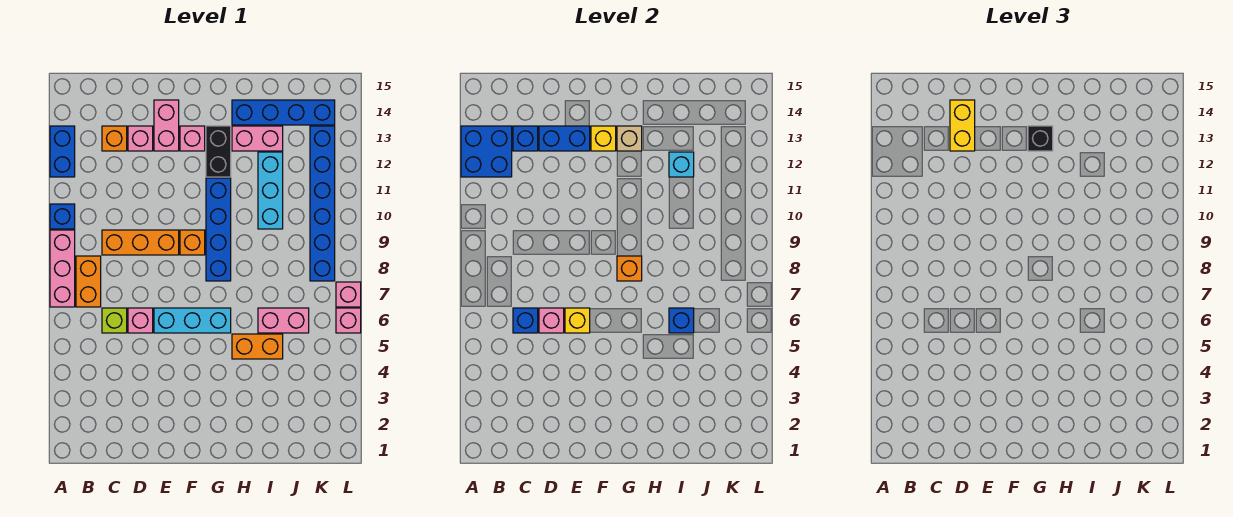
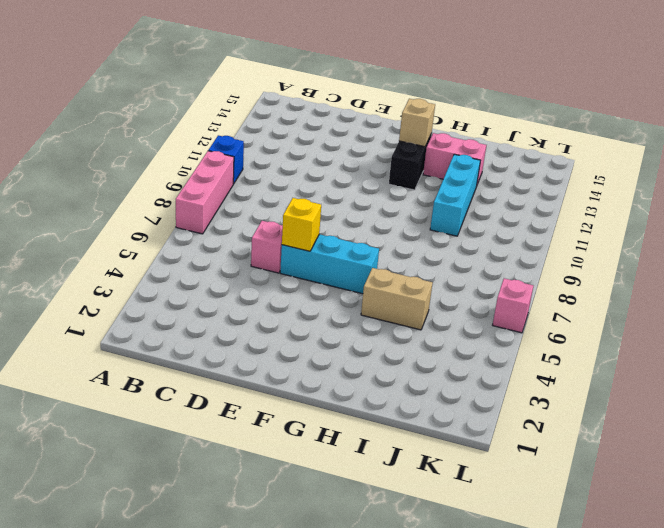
tan 1x2 brick [361,268,433,330] -> orange 1x2 brick [232,334,283,359]
none -> blue 1x2 brick [50,126,75,177]
none -> orange 1x2 brick [76,256,101,307]
none -> lime 1x1 brick [102,308,127,333]
none -> orange 1x3 brick [102,230,179,255]

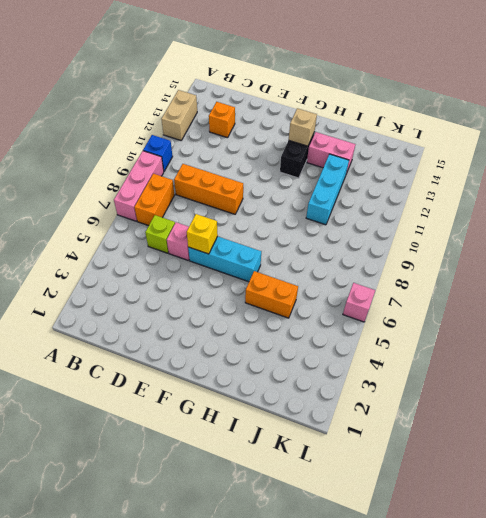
tan 1x2 brick [161,90,197,140] -> blue 1x2 brick [50,126,75,177]
none -> pink 1x1 brick [128,126,153,151]
none -> pink 1x2 brick [154,100,179,151]
none -> orange 1x1 brick [180,230,205,255]
none -> pink 1x1 brick [180,126,205,151]

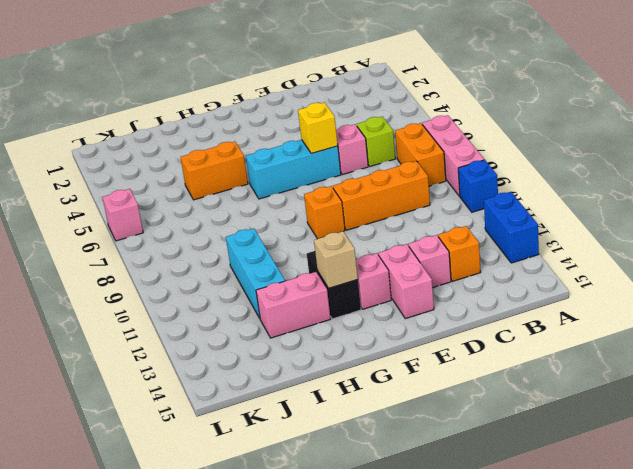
none -> blue 1x4 brick [206,178,231,281]
none -> blue 1x4 brick [232,100,335,125]
none -> pink 1x2 brick [258,308,309,333]
none -> blue 1x6 brick [310,126,335,281]

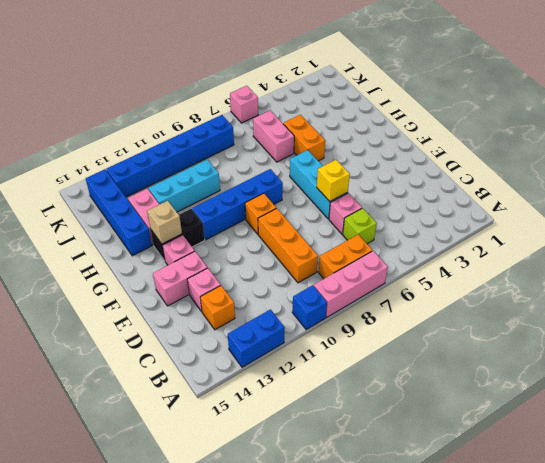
none -> pink 1x1 brick [336,282,361,307]
none -> blue 2x2 brick [461,126,512,177]
none -> blue 1x1 brick [513,308,538,333]
none -> blue 1x1 brick [513,126,538,151]

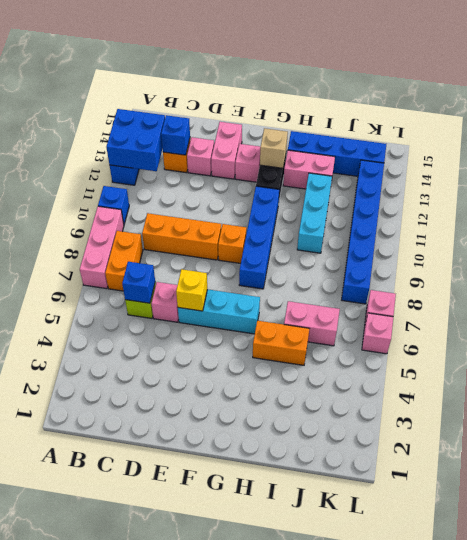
none -> pink 1x1 brick [539,308,564,333]
none -> blue 1x2 brick [539,126,590,151]
none -> yellow 1x1 brick [591,126,616,151]
none -> orange 1x1 brick [617,256,642,281]

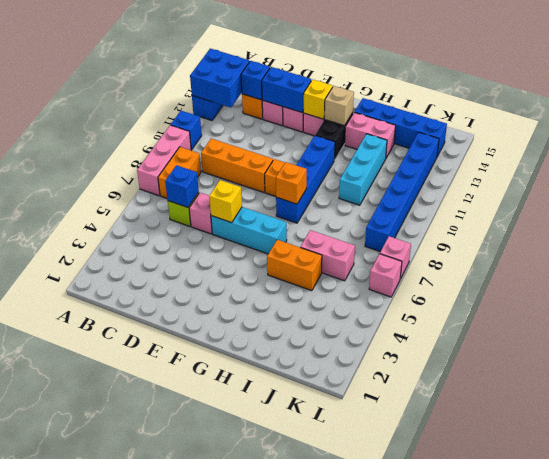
none -> pink 1x1 brick [539,308,564,333]
none -> blue 1x1 brick [669,308,694,333]
none -> cyan 1x1 brick [669,152,694,177]
none -> yellow 1x2 brick [950,100,975,151]

